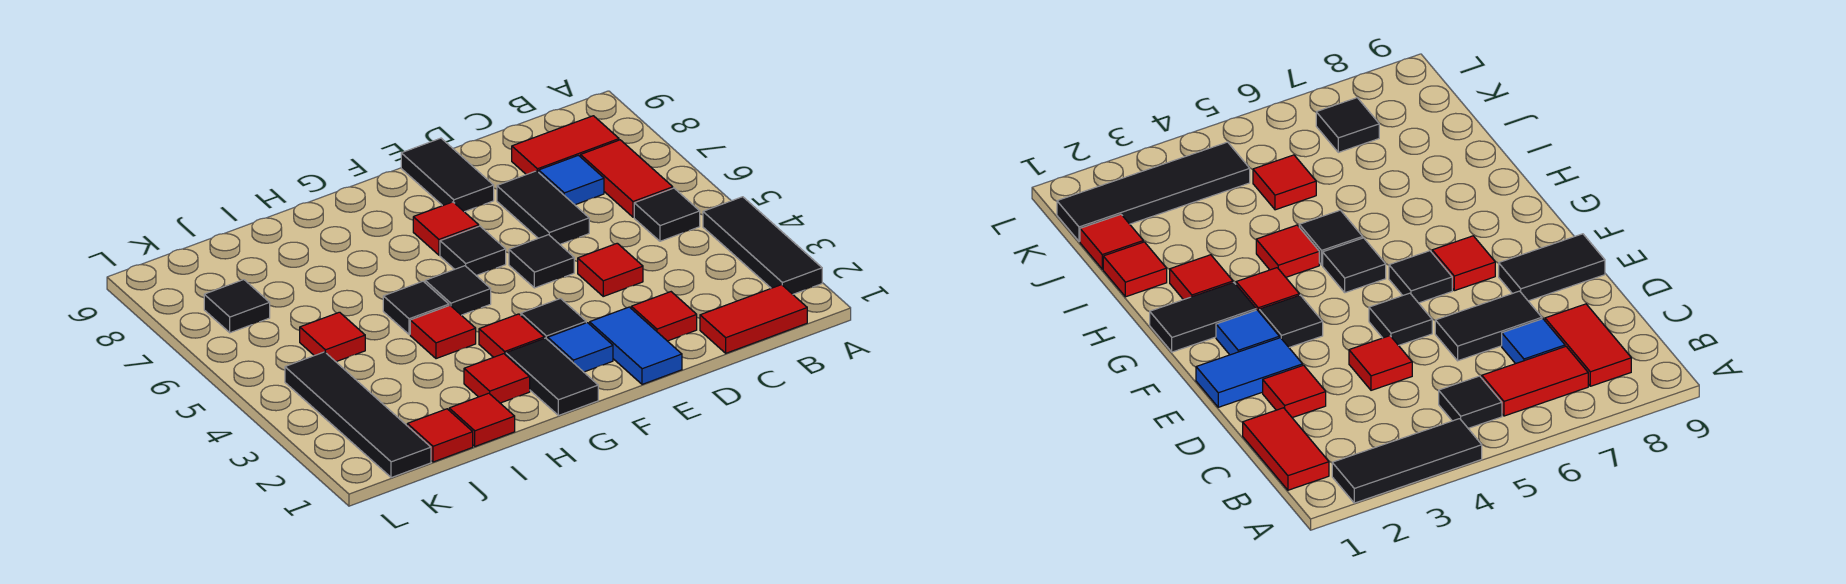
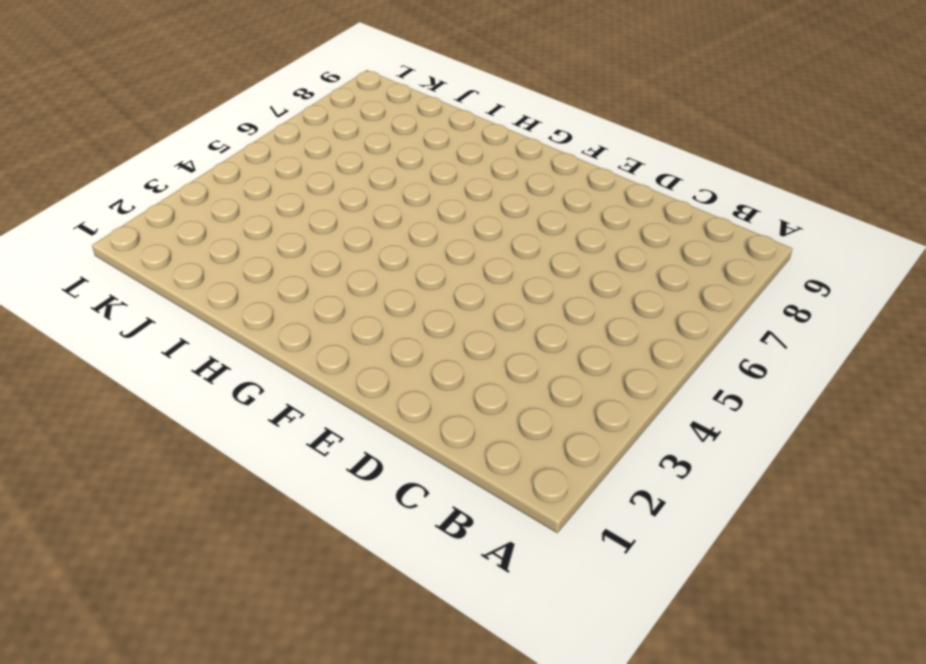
none -> black 1x3 tile [703,197,822,294]
none -> red 1x2 tile [700,285,807,353]
none -> black 1x1 tile [634,188,700,241]

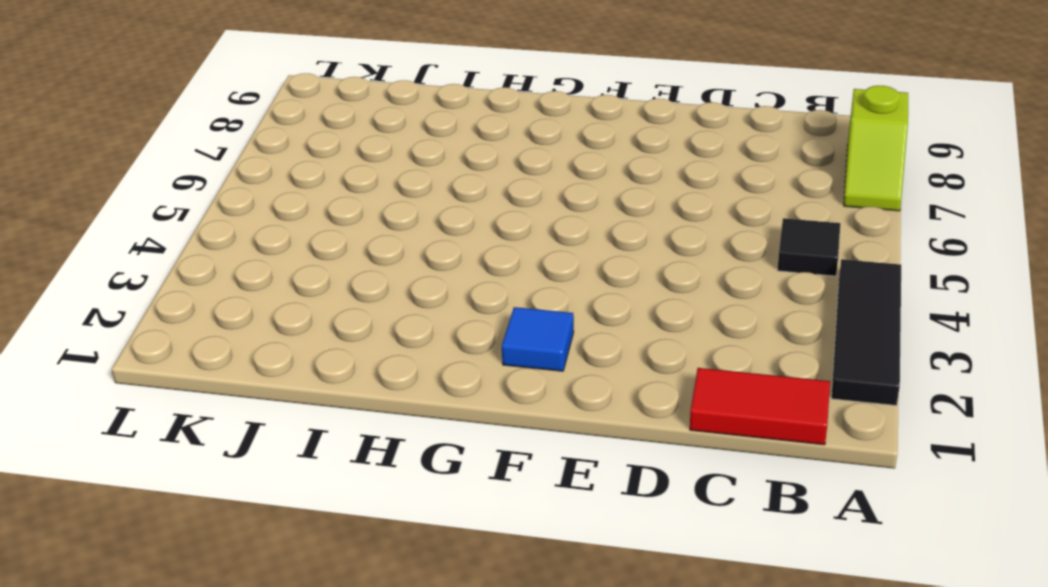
lime 1x2 slope [844,86,908,211] -> none
none -> red 1x2 tile [581,140,673,217]
none -> red 1x2 tile [512,116,619,175]
none -> blue 1x1 tile [539,155,604,205]

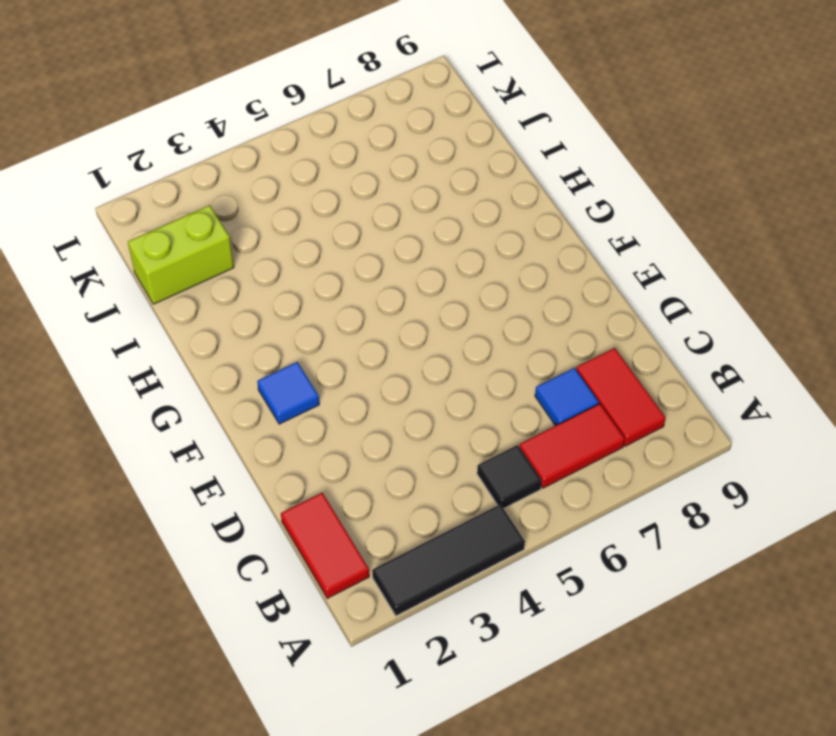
lime 1x2 brick [128,205,234,304] -> red 1x1 tile [407,409,473,462]
none -> red 1x1 tile [631,292,697,341]
none -> red 1x1 tile [578,243,643,296]
none -> black 1x2 tile [497,171,589,244]

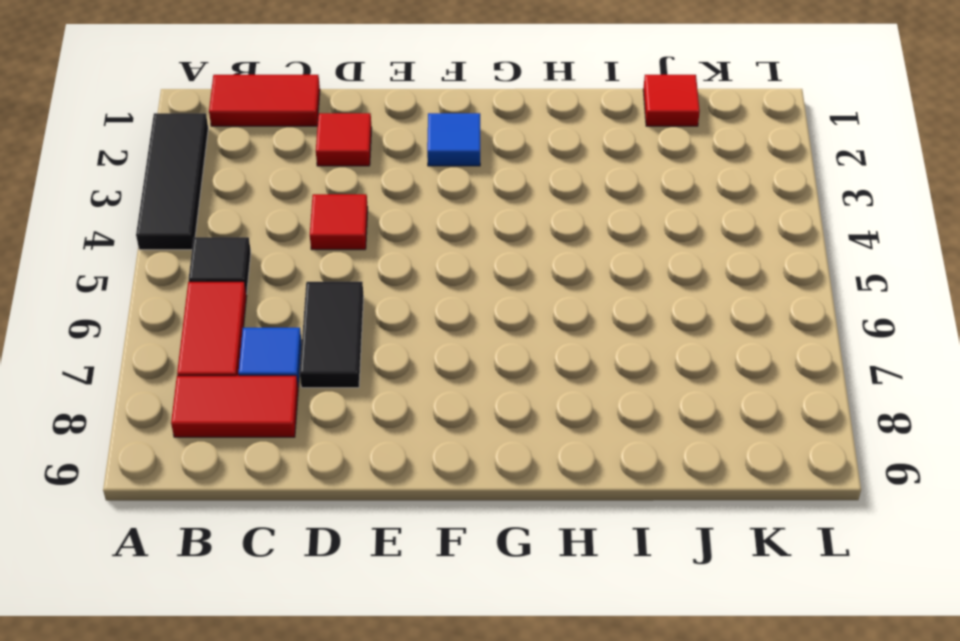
none -> blue 1x2 tile [590,307,682,384]
none -> black 1x1 tile [509,235,574,288]
none -> black 1x2 tile [401,138,494,212]

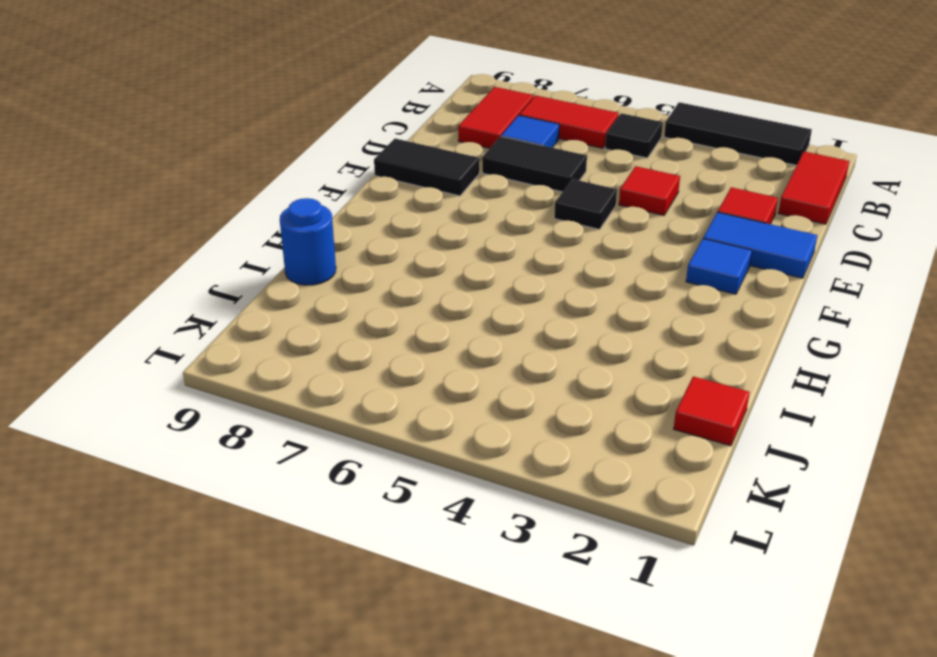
blue 1x1 round brick [280,198,336,285] -> none
none -> black 1x1 tile [521,299,586,340]
none -> black 1x1 tile [440,226,506,275]
none -> red 1x1 tile [413,202,479,255]

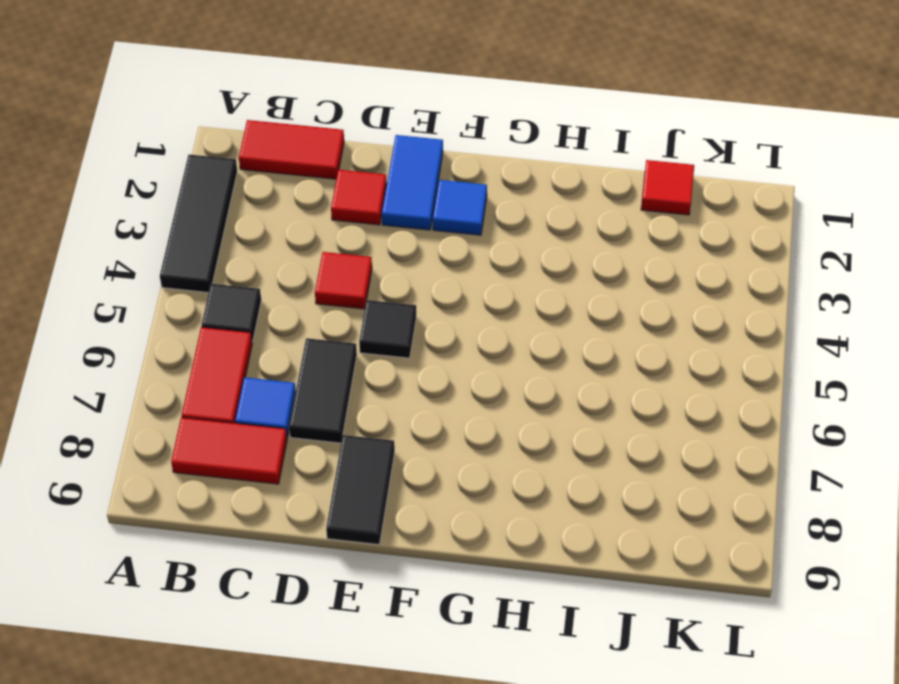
none -> black 1x1 tile [521,299,586,340]
none -> black 1x1 tile [440,226,506,275]
none -> red 1x1 tile [413,202,479,255]

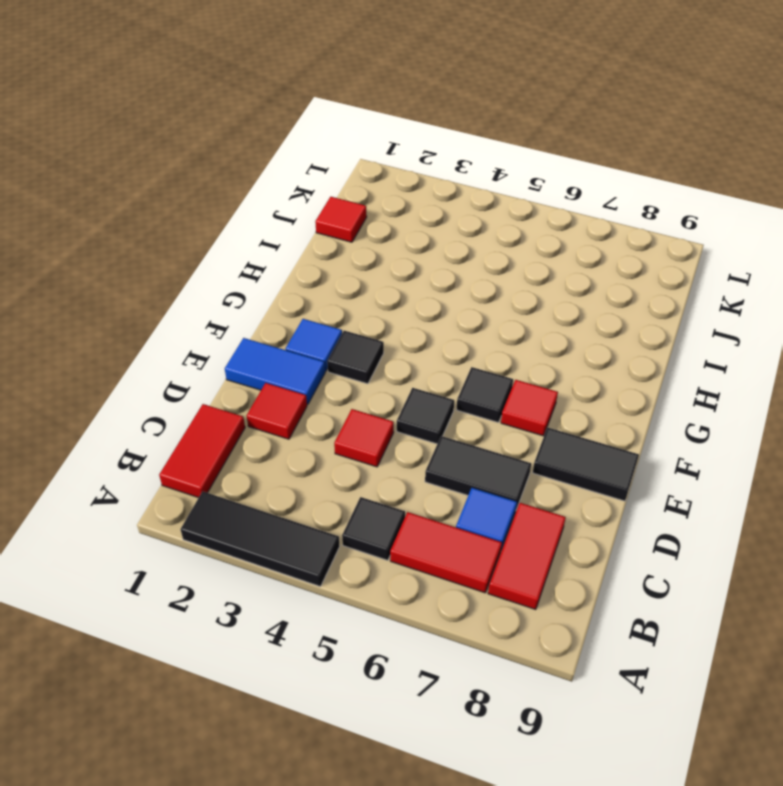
none -> black 1x2 tile [506,338,598,415]
none -> red 1x1 tile [479,314,544,357]
none -> black 1x1 tile [425,266,491,315]

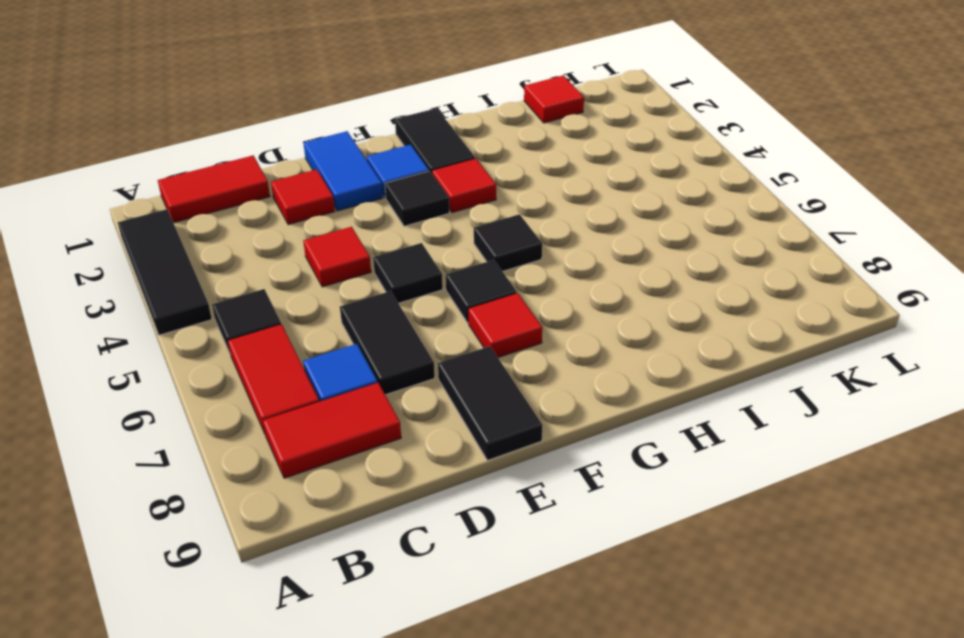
none -> red 1x1 tile [464,354,530,403]
none -> red 1x1 tile [410,306,476,359]
none -> black 1x1 tile [383,281,449,334]

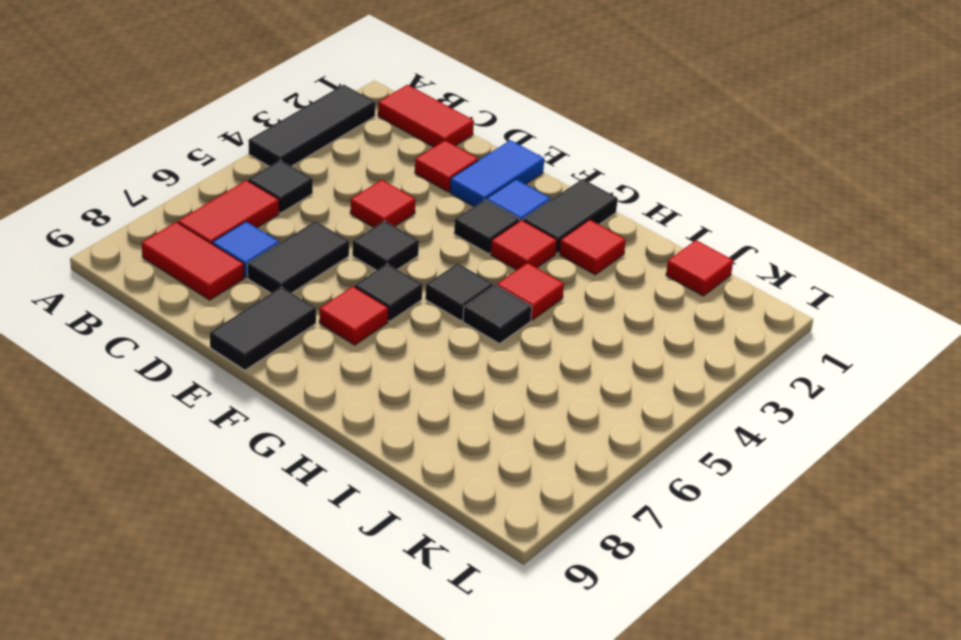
none -> red 1x1 tile [449,393,515,446]
none -> red 1x1 tile [300,312,365,362]
none -> black 1x4 tile [285,352,431,478]

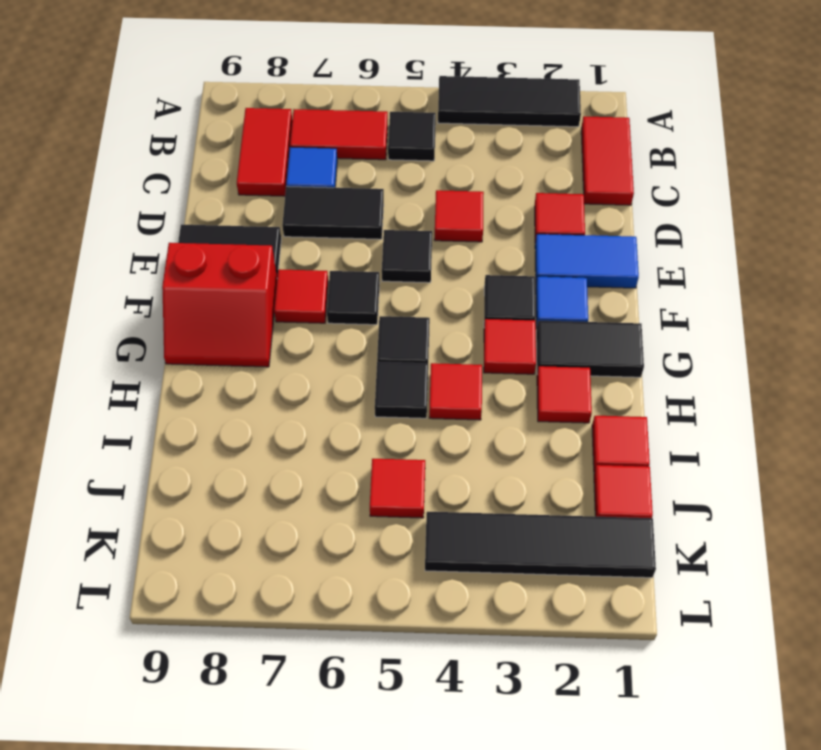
red 2x2 slope [162,243,277,367] -> none
none -> black 1x1 tile [204,280,270,333]

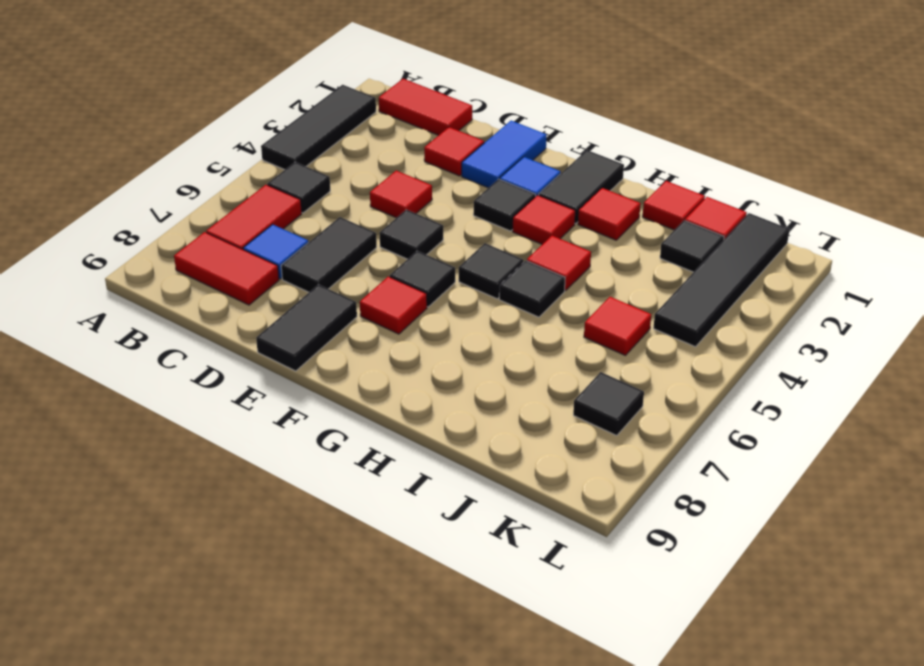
black 1x1 tile [660,221,724,272] -> none

